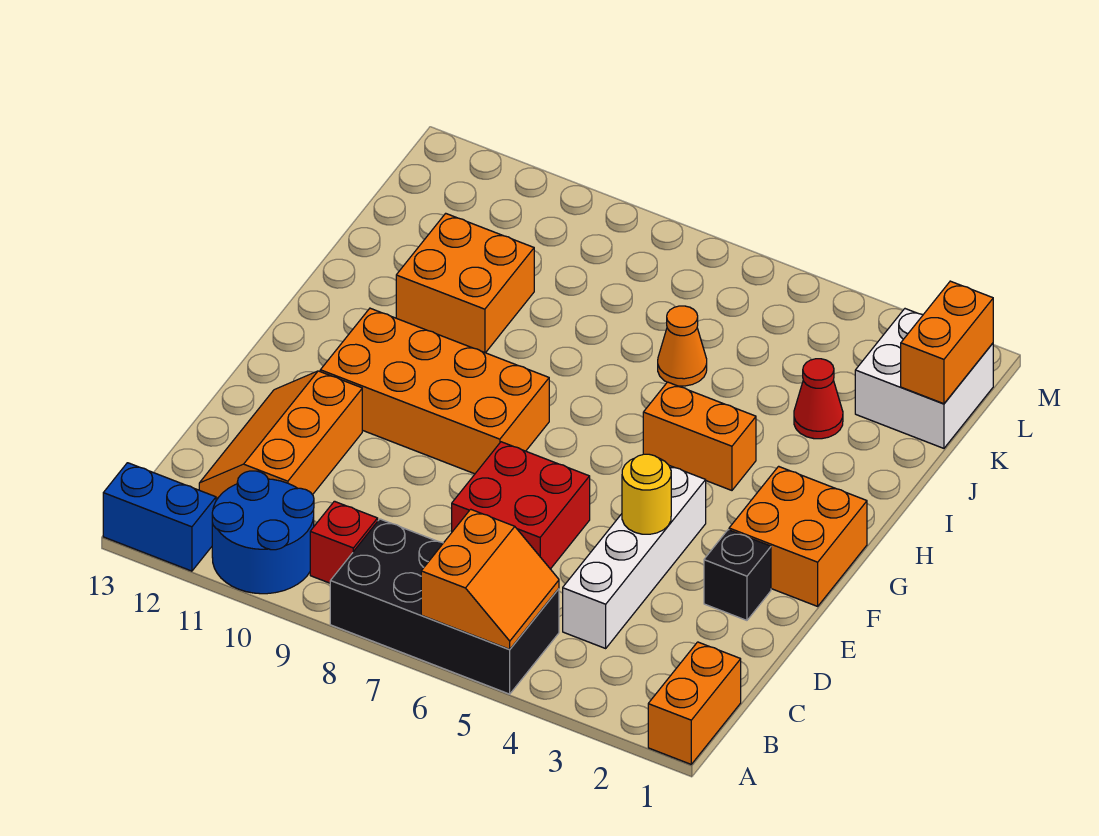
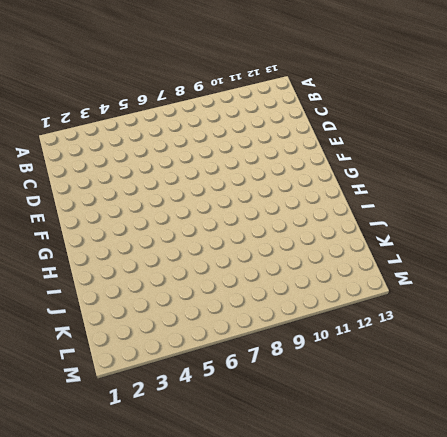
none -> orange 1x2 brick [648,642,741,764]
none -> black 2x4 brick [330,519,559,694]
none -> blue 2x2 round brick [212,471,314,594]

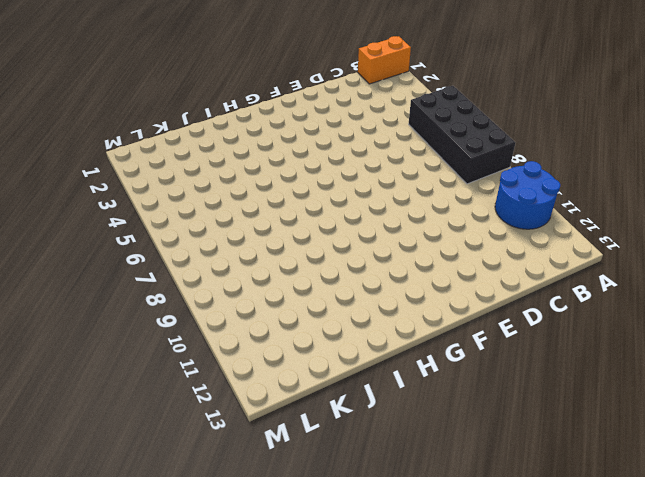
none -> blue 1x2 brick [103,463,216,571]
none -> red 1x1 brick [310,501,378,583]
none -> white 1x4 brick [563,466,706,648]

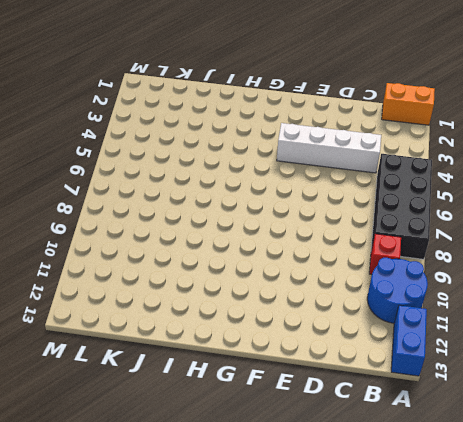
none -> orange 2x3 slope [199,371,362,498]
none -> red 2x2 brick [452,442,590,569]
none -> black 1x1 brick [704,530,771,620]

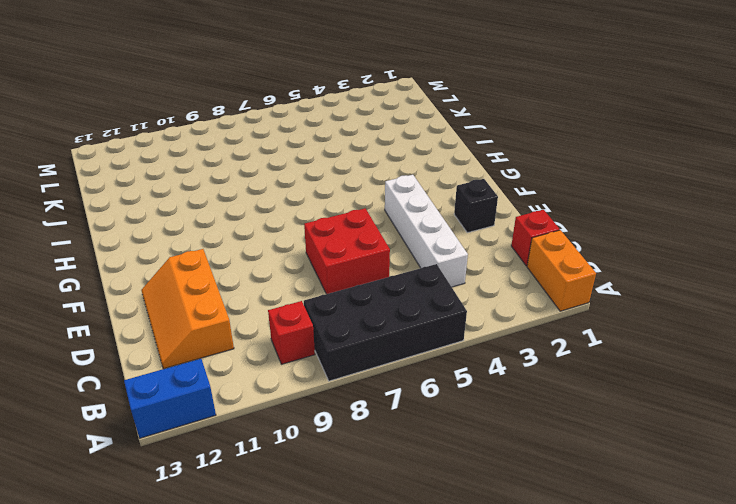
red 1x1 brick [511,210,560,266] -> none
none -> blue 2x2 round brick [212,471,314,594]
none -> orange 2x2 brick [729,466,867,606]
none -> orange 2x4 brick [320,308,549,474]

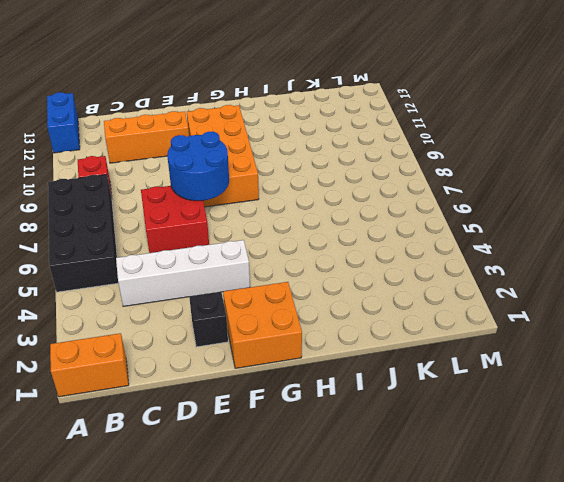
blue 2x2 round brick [167,132,229,201] -> blue 2x2 round brick moved to [212,471,314,594]
none -> orange 1x2 brick [643,382,756,490]
none -> orange 2x2 brick [396,213,534,353]
none -> red 1x1 cone [794,359,843,439]

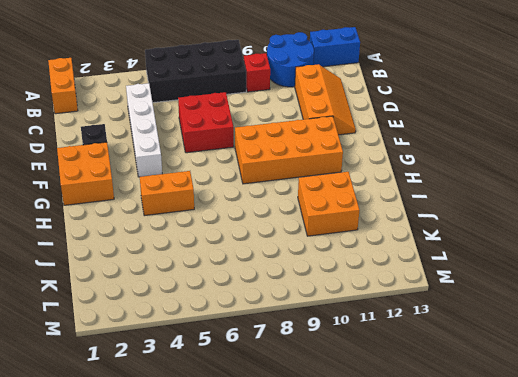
none -> red 1x1 cone [794,359,843,439]
none -> orange 1x1 cone [658,306,707,386]
none -> white 2x2 brick [855,309,993,448]

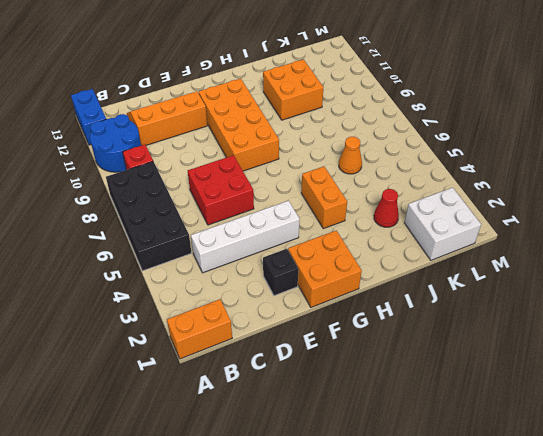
none -> orange 2x2 slope [421,509,559,649]
none -> yellow 1x1 round brick [622,454,671,534]
none -> orange 1x2 brick [901,281,993,404]

